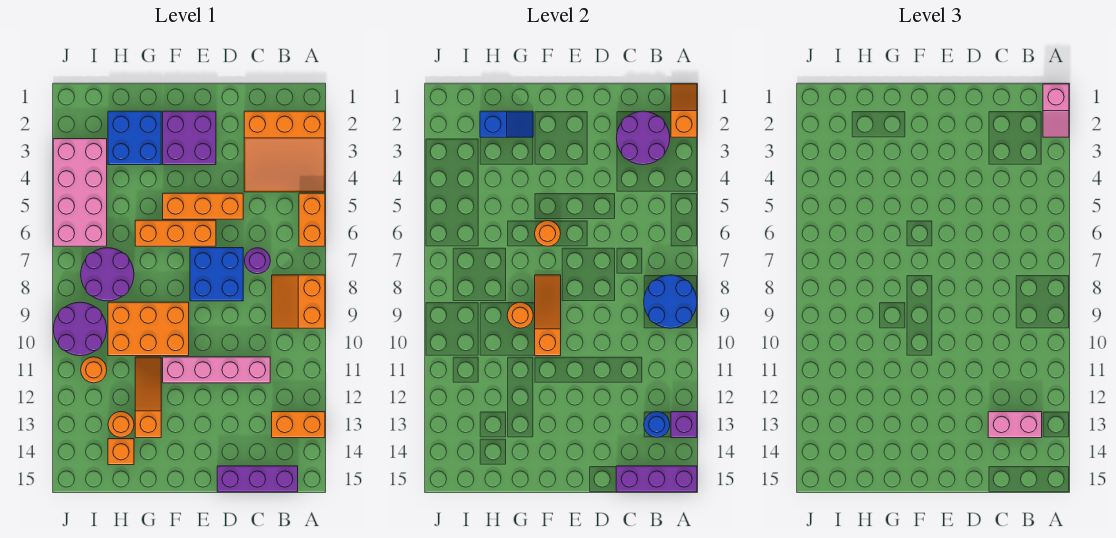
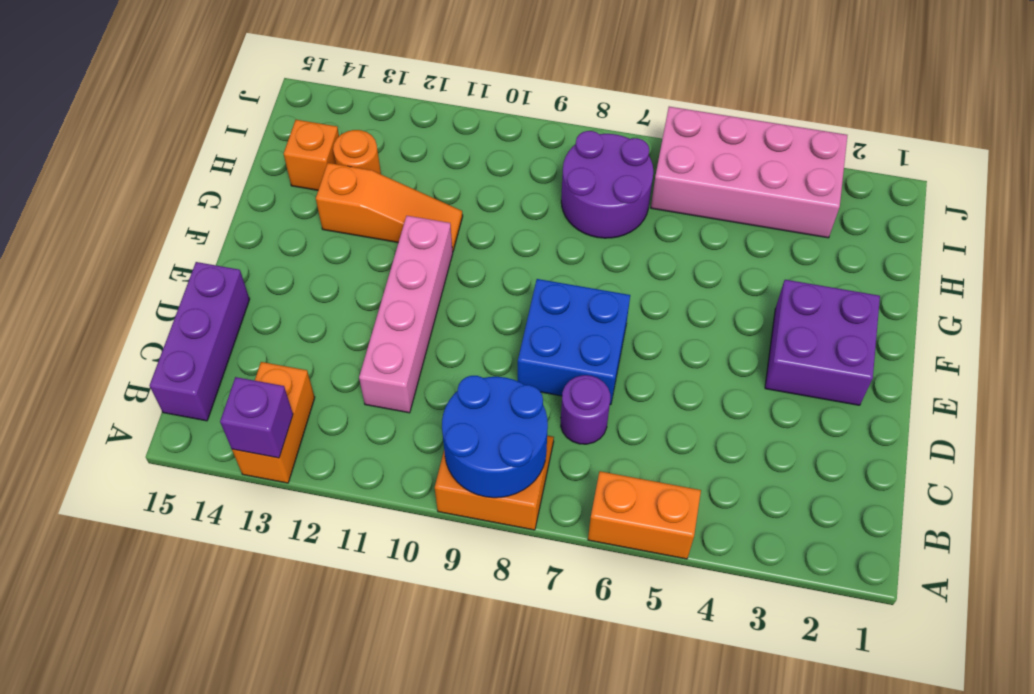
none -> orange 3x3 slope [244,111,325,192]
none -> orange 1x3 brick [163,193,243,219]
none -> orange 1x3 brick [135,220,216,246]
none -> orange 2x3 brick [108,302,189,356]

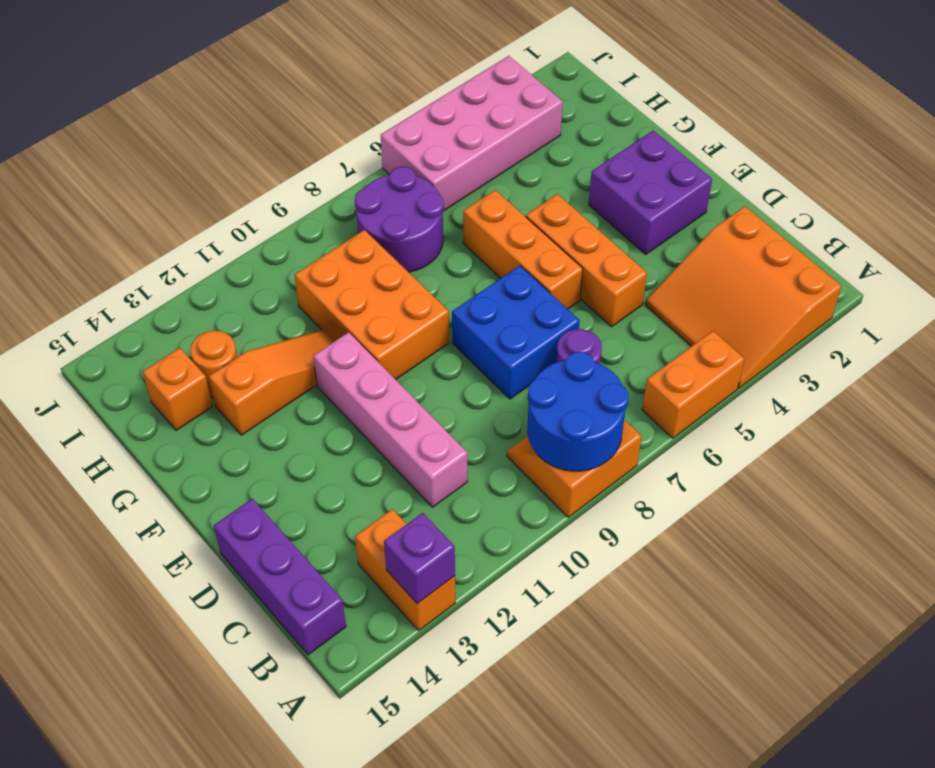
none -> blue 2x2 brick [108,111,161,165]
none -> purple 2x2 round brick [53,302,107,356]
none -> orange 1x1 round brick [81,357,107,383]
none -> orange 1x2 slope [671,84,697,137]

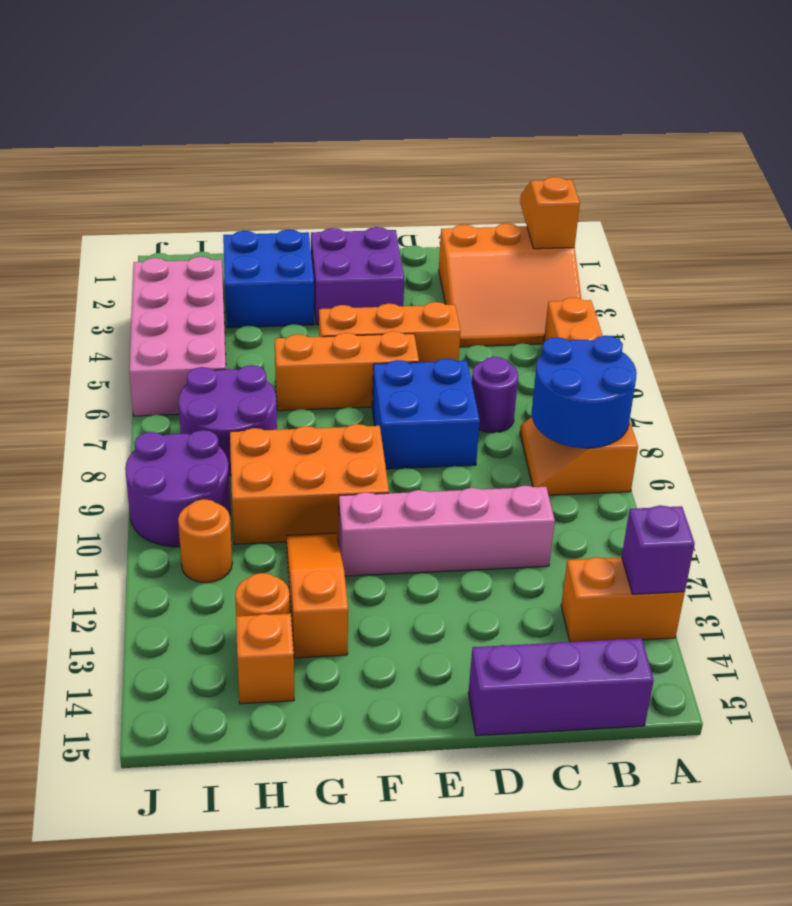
none -> purple 1x3 brick [616,466,697,492]
none -> purple 2x2 round brick [617,111,670,165]
none -> blue 1x1 round brick [644,412,670,437]
none -> orange 1x1 round brick [535,221,561,246]

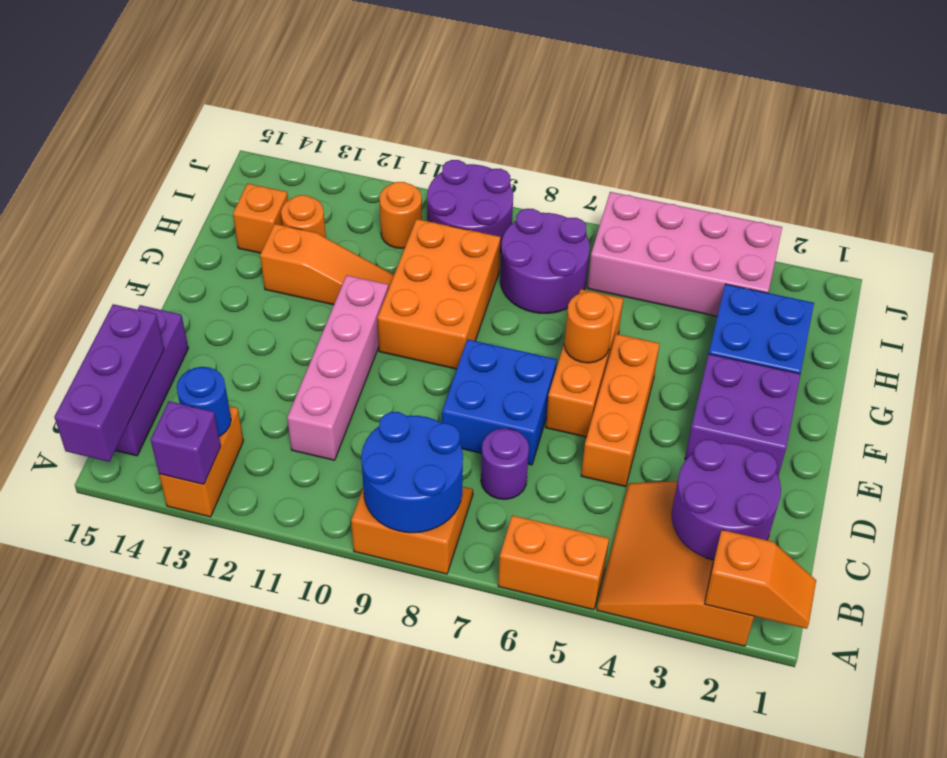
none -> orange 1x3 slope [535,275,561,356]
none -> blue 1x2 slope [480,111,533,137]
none -> orange 1x1 round brick [507,302,533,328]
none -> pink 1x2 slope [1043,84,1069,137]

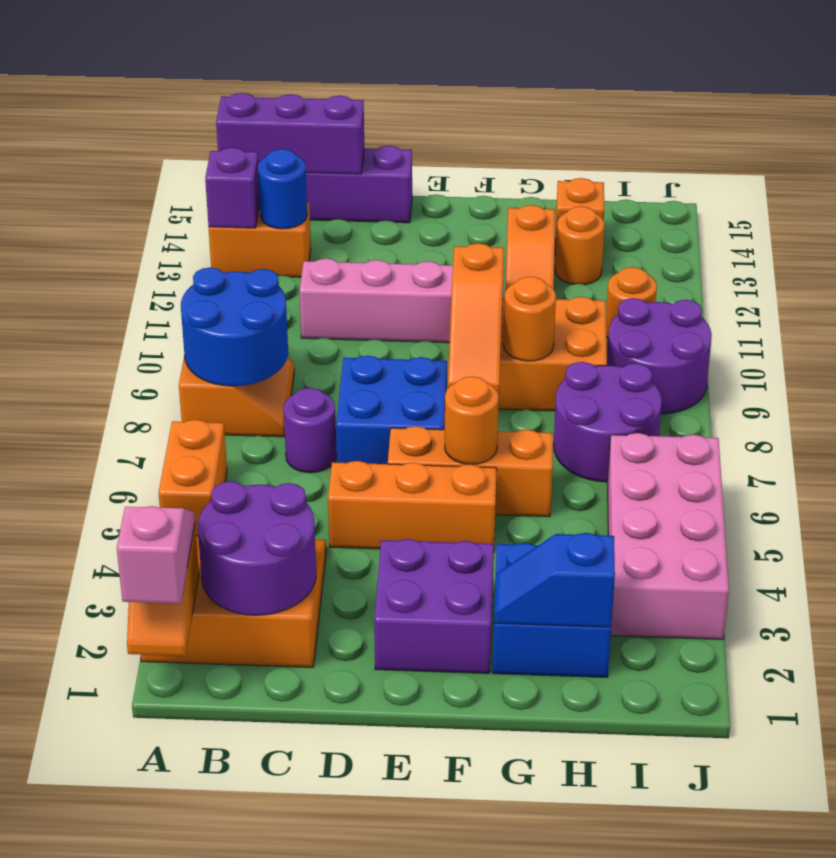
none -> pink 1x2 brick [988,412,1042,438]

